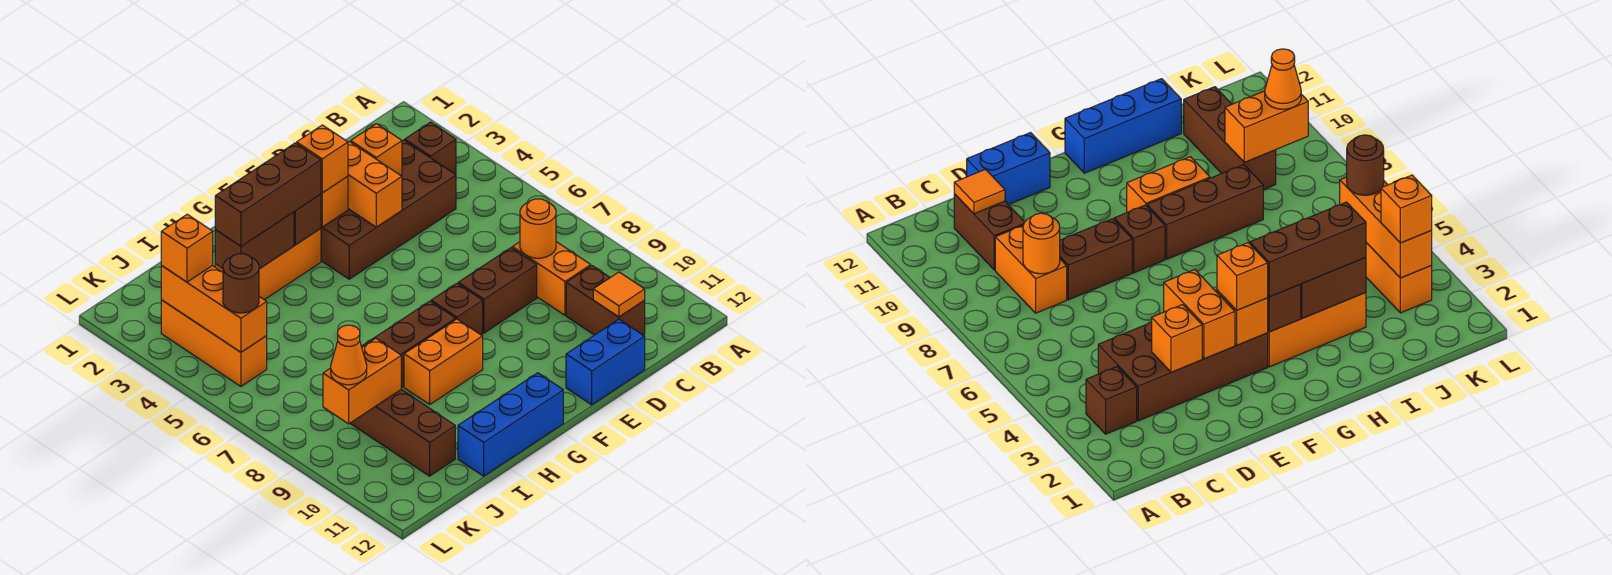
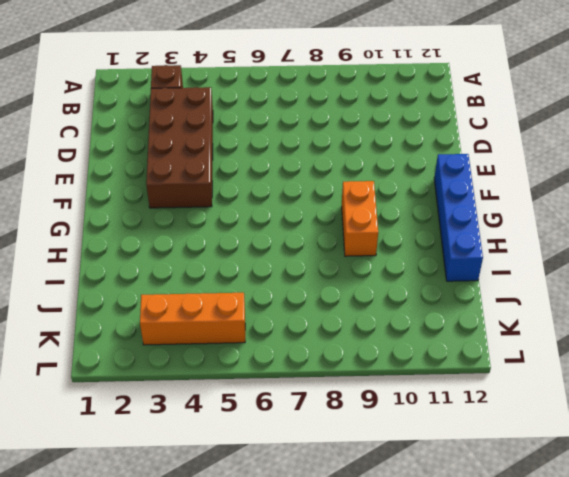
blue 1x4 brick [434,154,483,281] -> blue 1x3 brick [458,373,563,476]
none -> orange 1x2 brick [512,242,591,315]
none -> brown 1x2 brick [566,266,645,335]
none -> brown 1x2 brick [458,248,537,333]

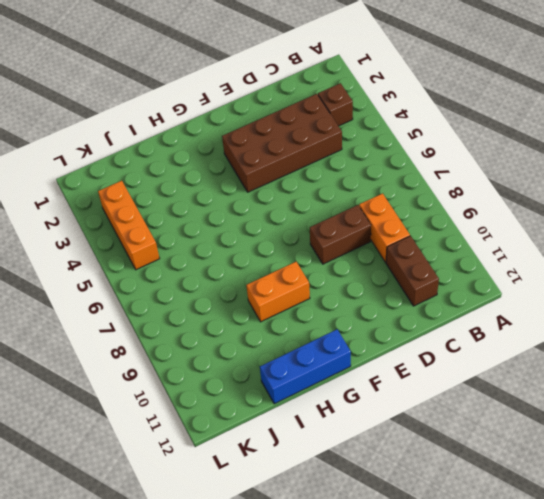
none -> blue 1x2 brick [566,319,645,405]
none -> brown 1x1 brick [431,283,483,335]
none -> orange 1x3 brick [215,229,321,300]

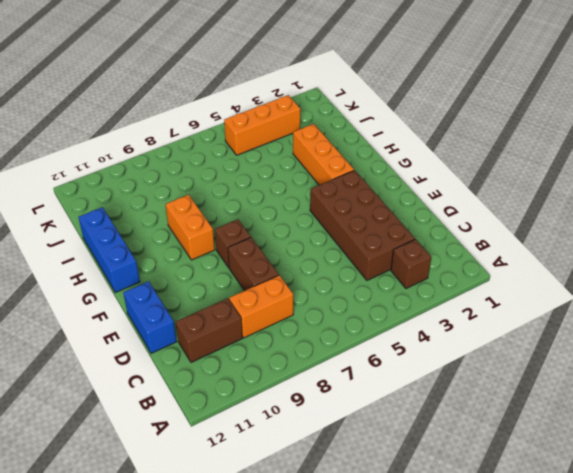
none -> brown 1x3 brick [361,301,456,388]
none -> brown 1x3 brick [350,390,455,476]
none -> orange 1x1 round brick [520,199,556,258]

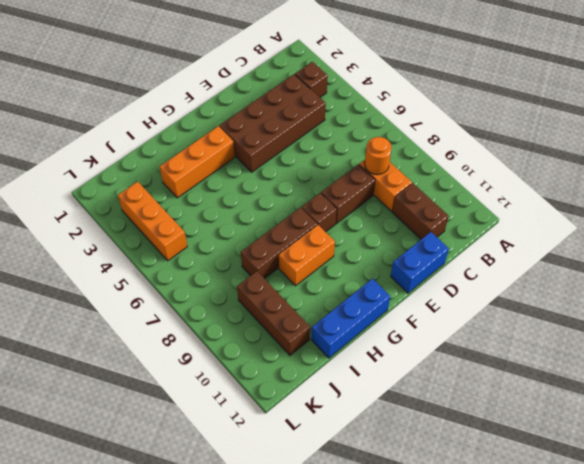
none -> orange 1x1 tile [593,272,645,317]
none -> orange 1x1 brick [351,124,402,175]
none -> orange 1x2 brick [348,142,402,227]

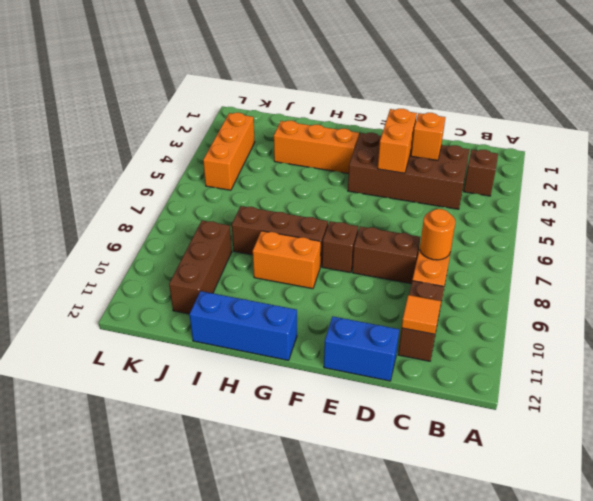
none -> orange 1x1 brick [321,176,348,227]
none -> brown 1x1 brick [294,194,321,245]
none -> brown 1x2 brick [215,212,294,269]

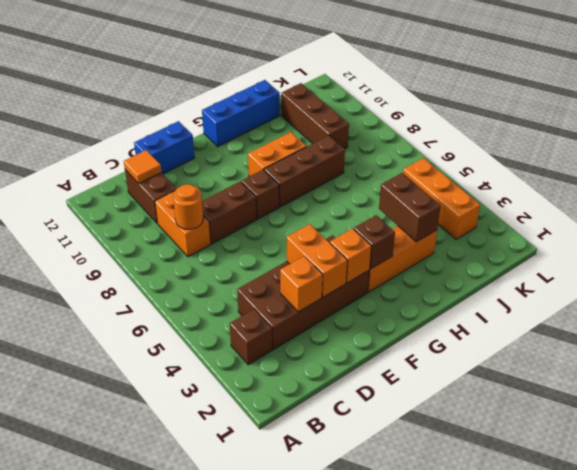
brown 1x2 brick [379,173,441,242] -> brown 1x2 brick turned to [215,212,294,269]
none -> orange 1x2 brick [323,338,401,424]
none -> orange 1x3 brick [161,265,267,352]
none -> orange 1x1 brick [297,125,348,193]

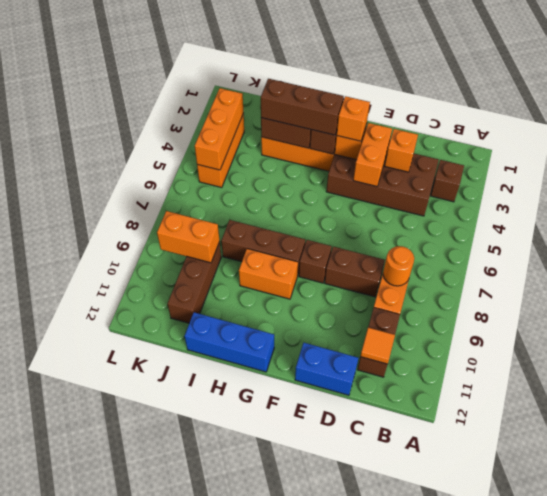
none -> orange 1x1 brick [161,214,213,282]
none -> brown 1x1 round brick [223,254,259,313]
none -> orange 1x1 cone [331,325,367,385]

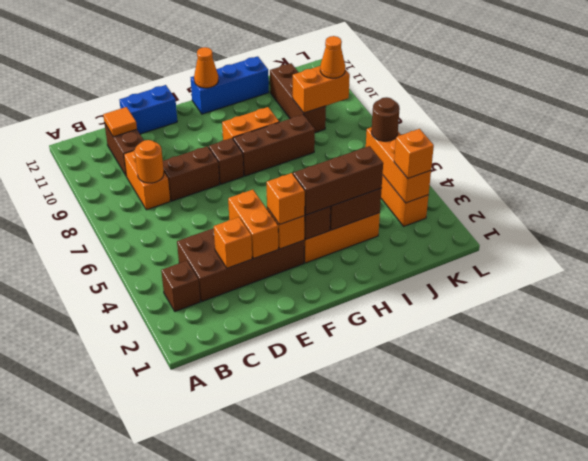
orange 1x1 cone [194,47,218,88] -> none

